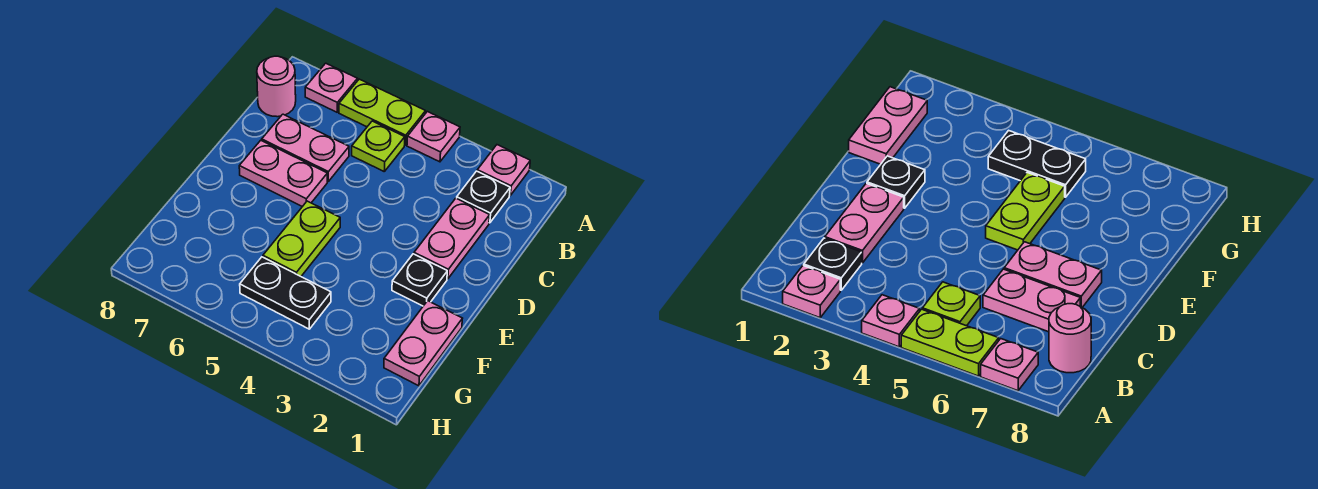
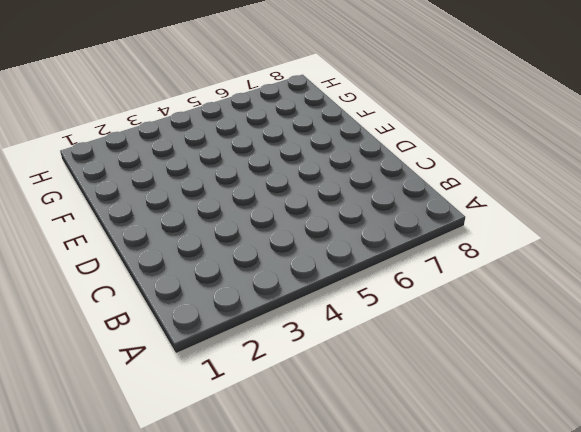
none -> pink 1x1 plate [477,145,530,195]
none -> pink 1x1 plate [407,112,460,162]
none -> lime 1x2 plate [339,79,426,145]

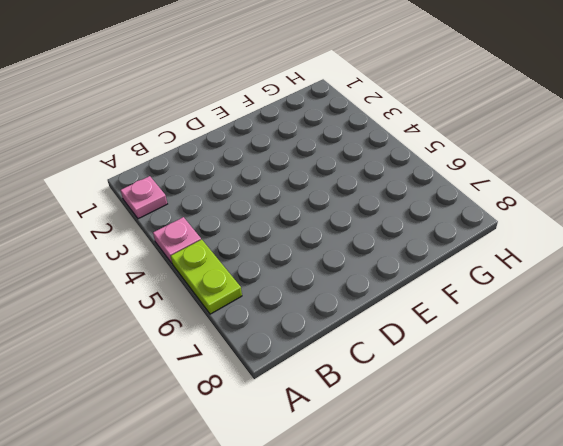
none -> pink 1x1 plate [305,63,358,112]
none -> black 1x1 plate [457,171,510,223]
none -> lime 1x1 plate [352,121,405,171]

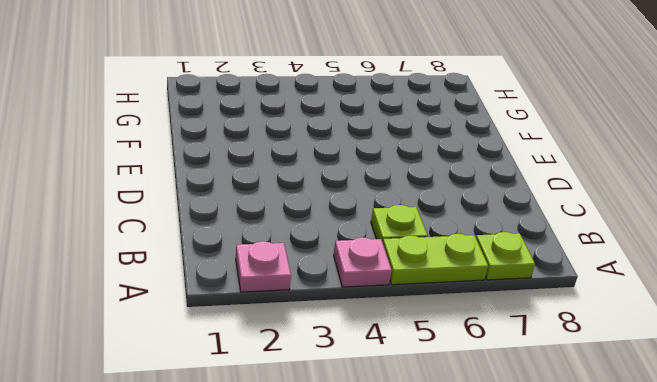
lime 1x1 plate [476,232,535,280] -> pink 1x1 plate [305,63,358,112]
none -> black 1x1 plate [457,171,510,223]
none -> pink 1x1 round brick [257,56,296,117]
none -> pink 1x2 plate [414,198,490,279]

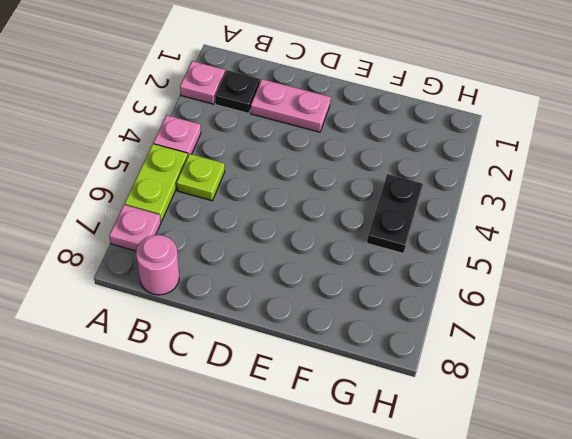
none -> pink 1x2 plate [262,114,349,181]
none -> pink 1x2 plate [239,140,327,207]
none -> black 1x1 plate [392,254,447,306]

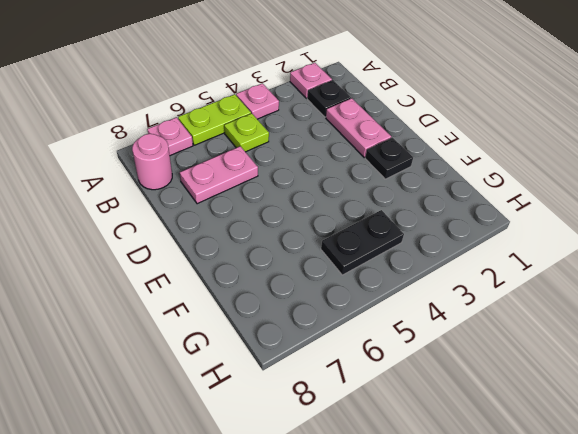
none -> pink 1x2 plate [239,140,327,207]
none -> lime 1x2 plate [263,201,340,276]
none -> pink 1x2 plate [384,301,462,386]

